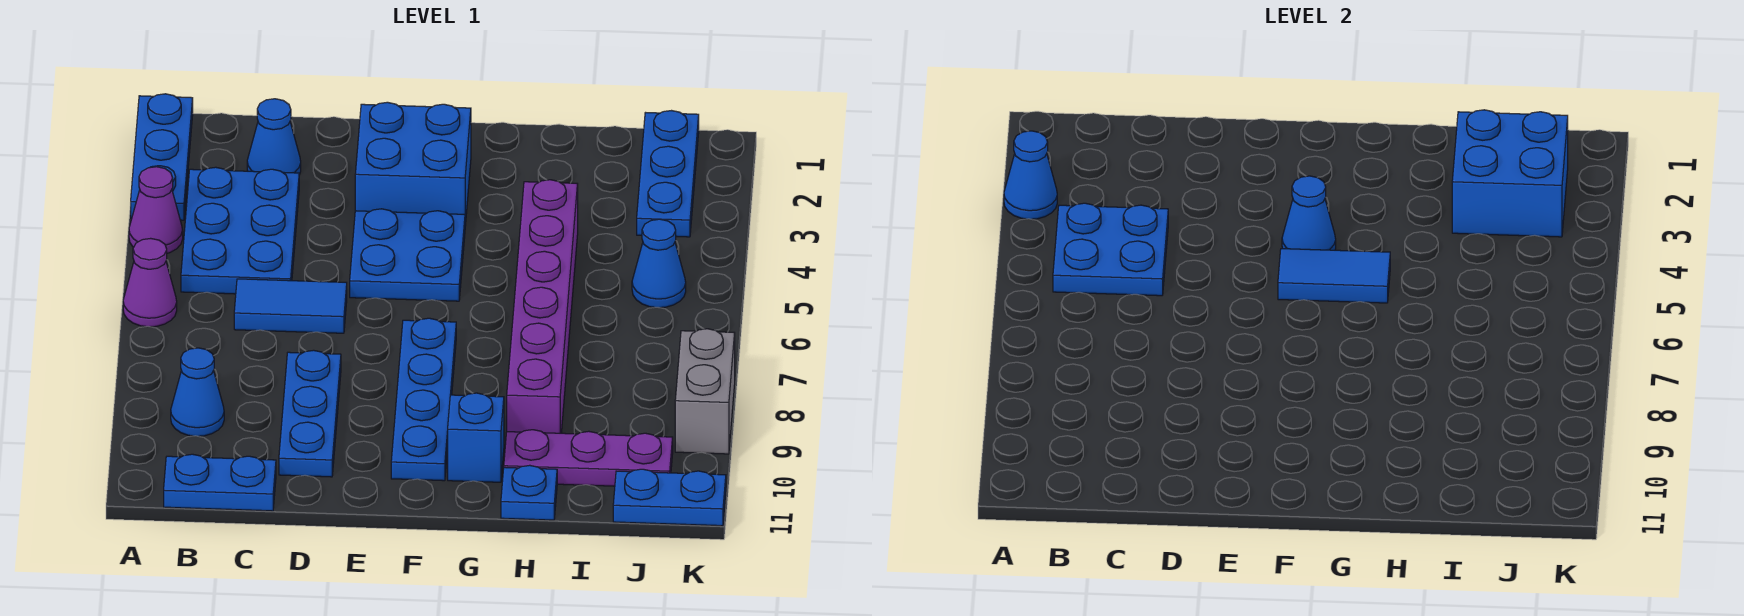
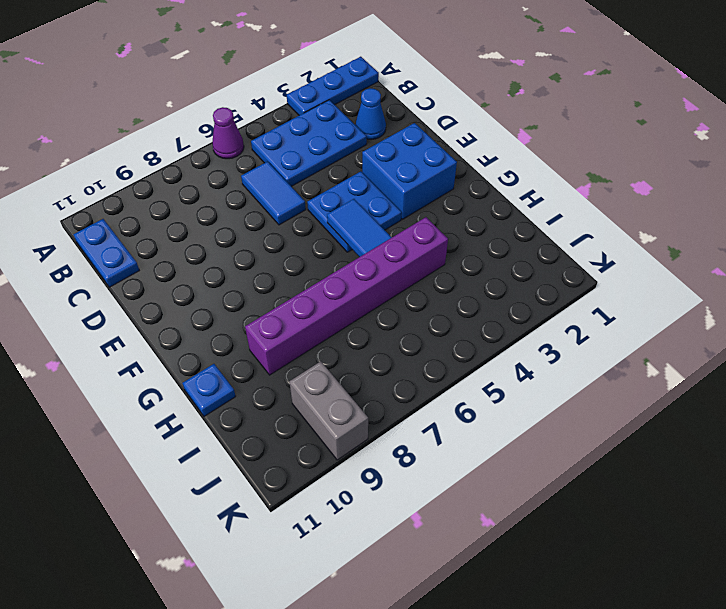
grey 1x2 brick [289,361,368,460] -> grey 1x2 brick turned to [675,329,735,454]
none -> purple 1x1 cone [129,167,183,253]
none -> blue 1x1 cone [171,348,224,436]
none -> blue 1x3 plate [279,350,341,477]

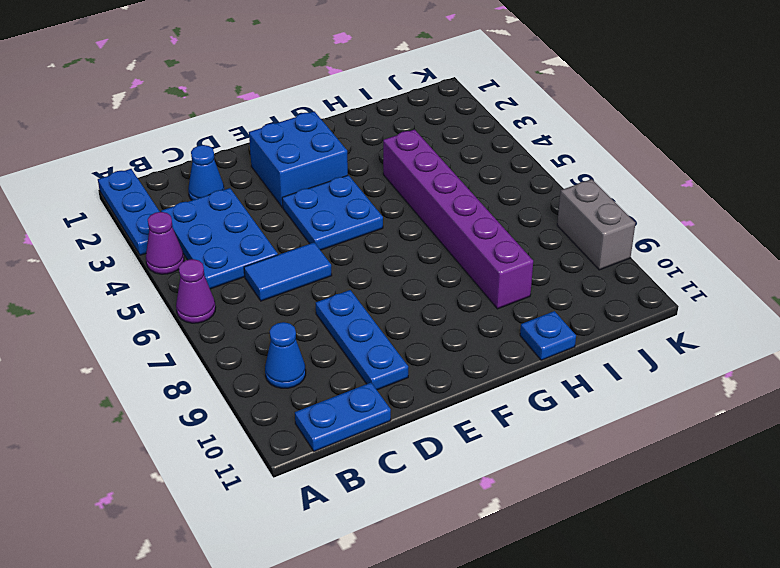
none -> blue 1x4 plate [391,318,456,481]
none -> blue 1x1 brick [448,393,504,482]
none -> purple 1x3 plate [504,430,673,486]

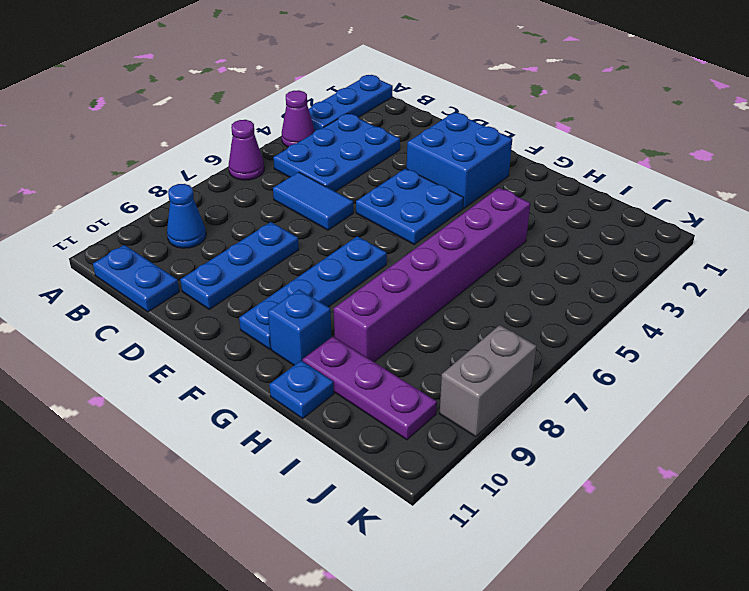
none -> blue 1x1 cone [247,99,301,175]
none -> blue 1x3 plate [637,111,699,237]
none -> blue 1x1 cone [632,219,686,308]

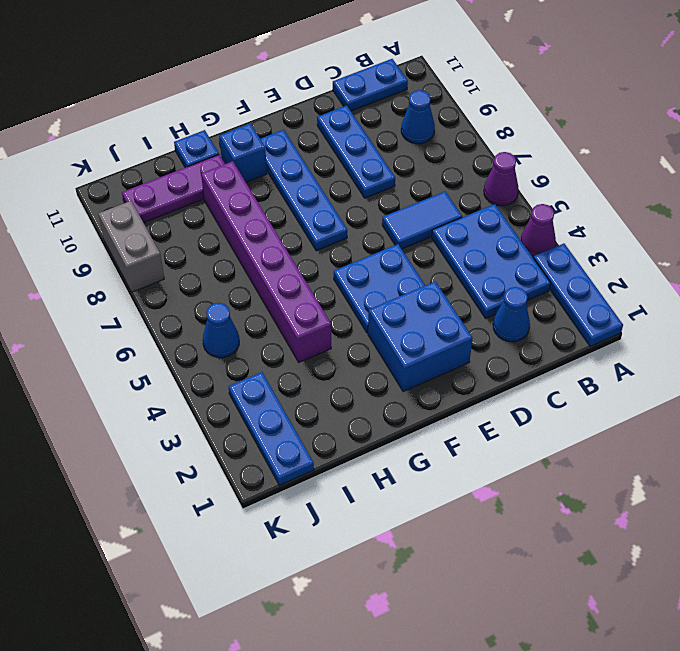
none -> blue 1x2 plate [613,469,726,526]
none -> blue 1x1 cone [1004,131,1057,219]
none -> blue 2x2 plate [1053,203,1168,296]

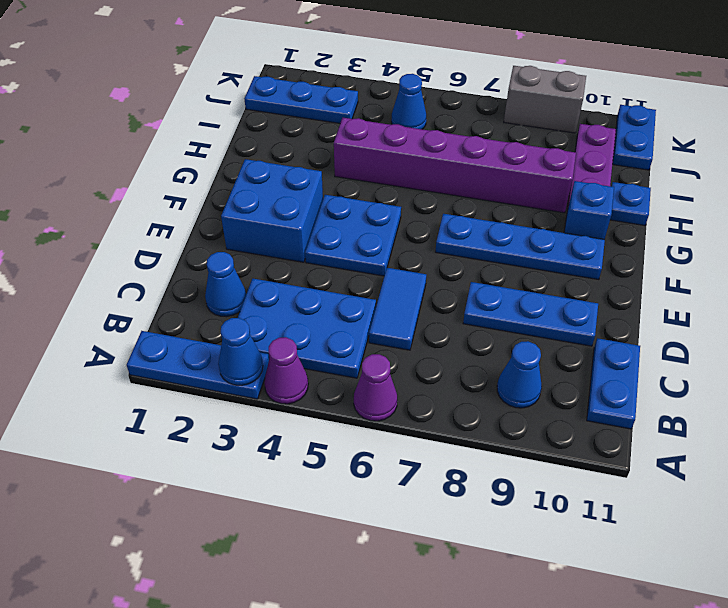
none -> blue 2x2 plate [1053,203,1168,296]
none -> blue 1x1 cone [1282,176,1336,250]
none -> blue 1x2 tile [1278,249,1390,303]

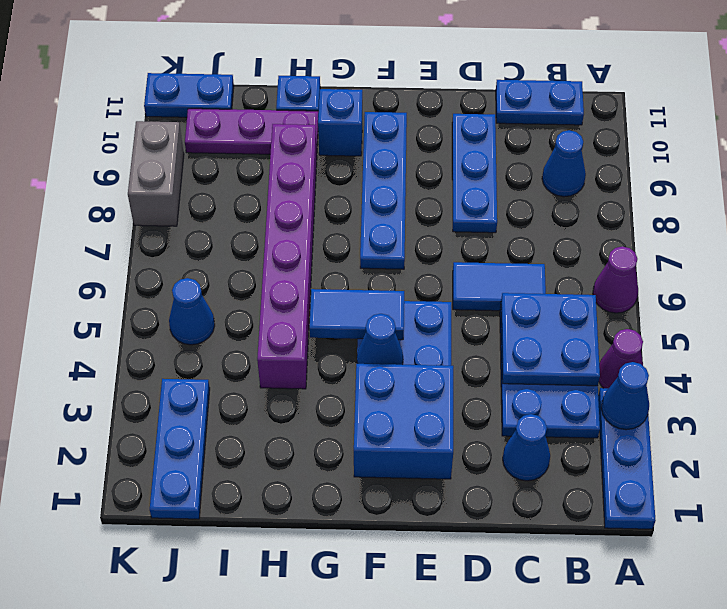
none -> blue 2x2 brick [1452,110,1568,237]

